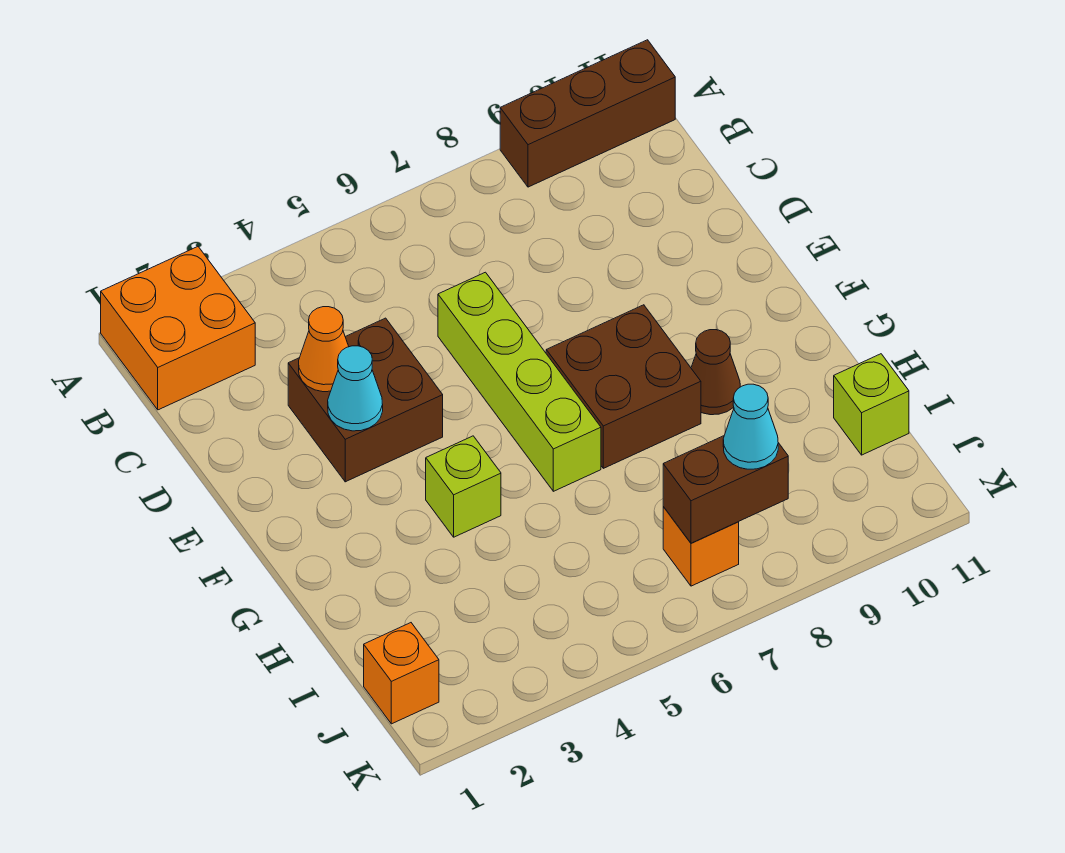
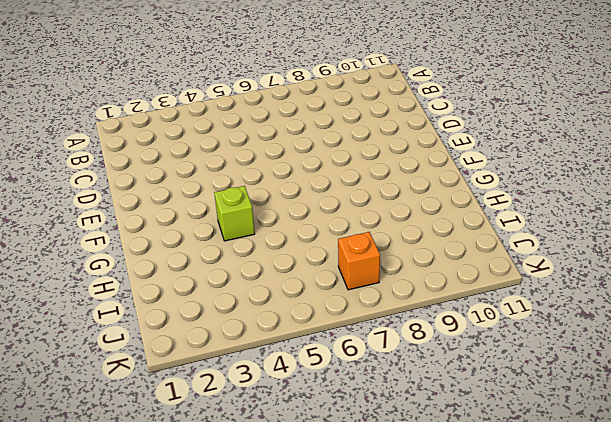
none -> orange 2x2 brick [101,247,255,410]
none -> brown 1x3 brick [500,40,675,187]
none -> brown 2x2 brick [288,318,443,482]

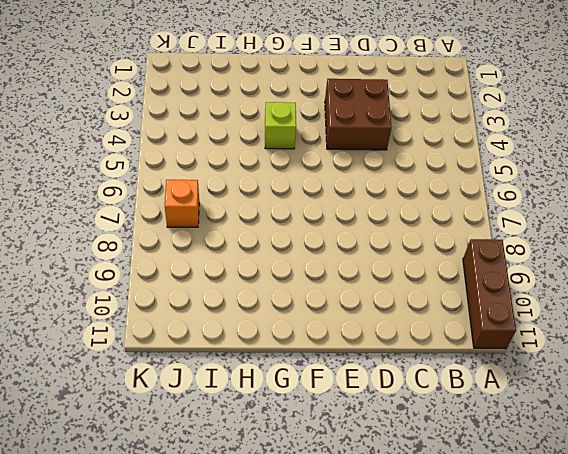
none -> orange 2x2 brick [101,247,255,410]
none -> lime 1x4 brick [438,272,601,491]
none -> brown 2x2 brick [546,305,701,468]

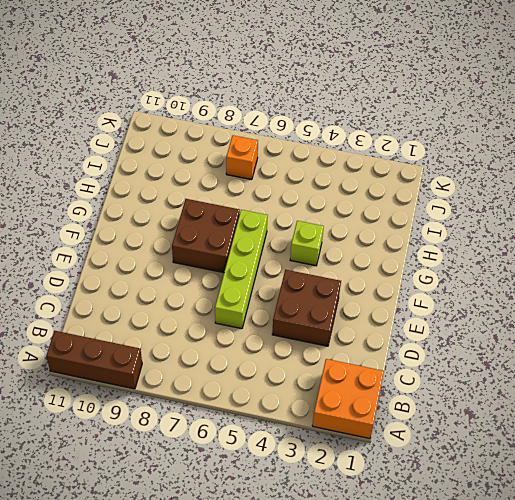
none -> brown 1x1 cone [691,330,740,415]
none -> lime 1x1 brick [834,354,909,455]
none -> orange 1x1 brick [364,623,439,724]

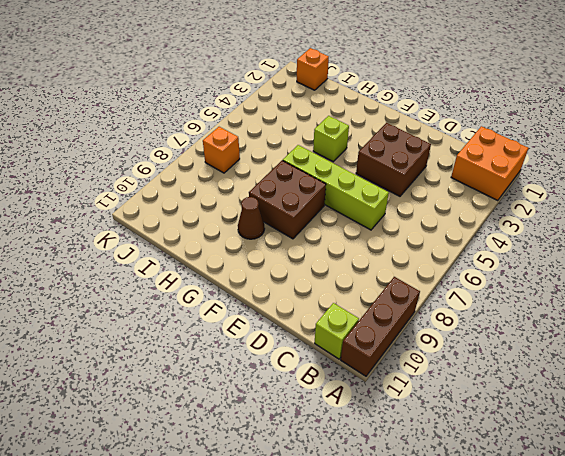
lime 1x1 brick [315,303,359,359] -> lime 1x1 brick moved to [834,354,909,455]
none -> orange 1x1 cone [299,307,349,392]
none -> cyan 1x1 cone [328,346,383,431]
none -> brown 1x2 brick [663,436,788,543]

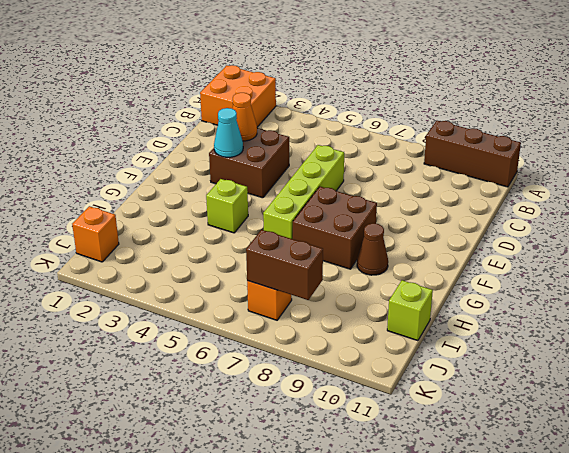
none -> cyan 1x1 cone [723,384,778,469]

